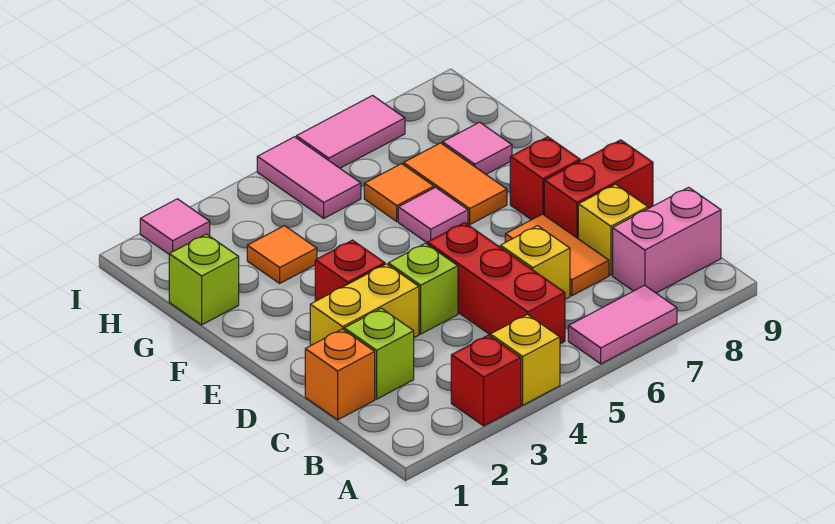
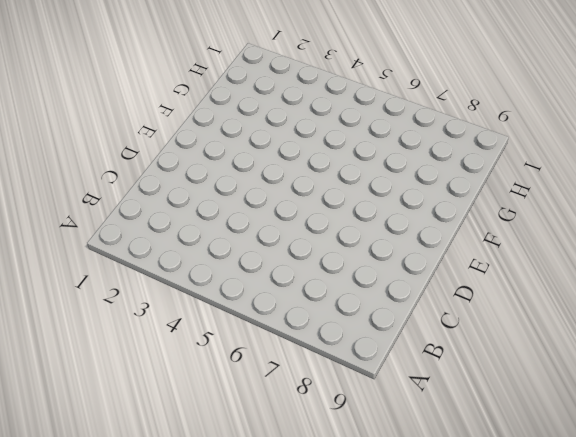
none -> red 1x1 brick [451,335,521,426]
none -> yellow 1x1 brick [490,314,560,405]
none -> pink 1x2 tile [568,285,677,364]

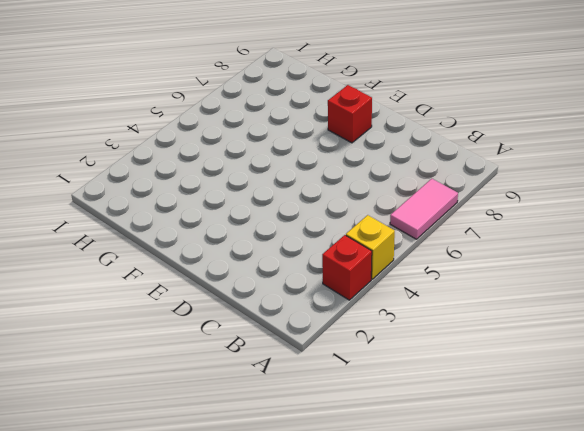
none -> red 1x3 brick [427,223,565,344]
none -> pink 1x2 brick [613,187,721,293]
none -> orange 1x1 brick [305,329,375,420]

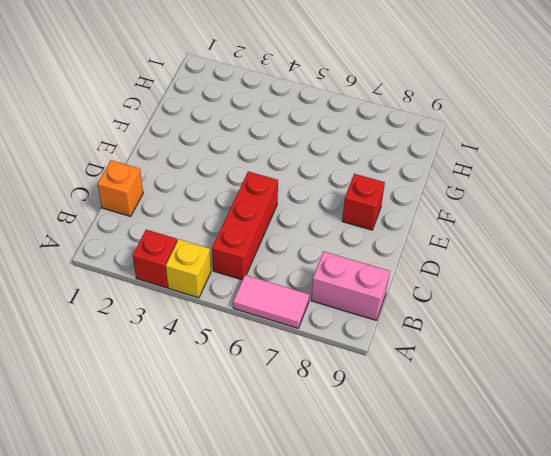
none -> lime 1x1 brick [344,308,414,399]
none -> yellow 1x1 brick [500,226,570,299]
none -> orange 1x2 tile [505,214,609,296]

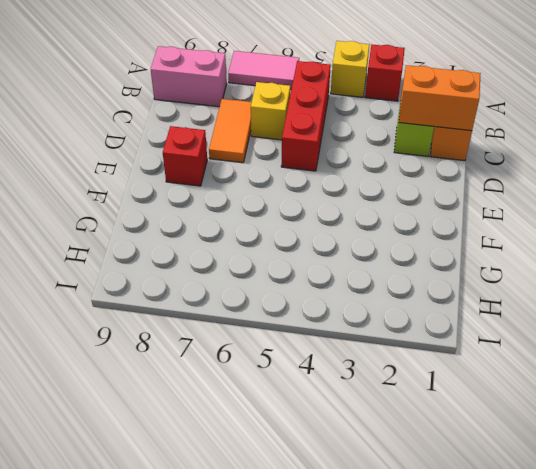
orange 1x2 brick [399,65,481,131] -> none
none -> yellow 1x1 brick [578,184,648,275]
none -> yellow 1x2 brick [310,264,419,346]
none -> lime 1x1 brick [388,243,458,334]

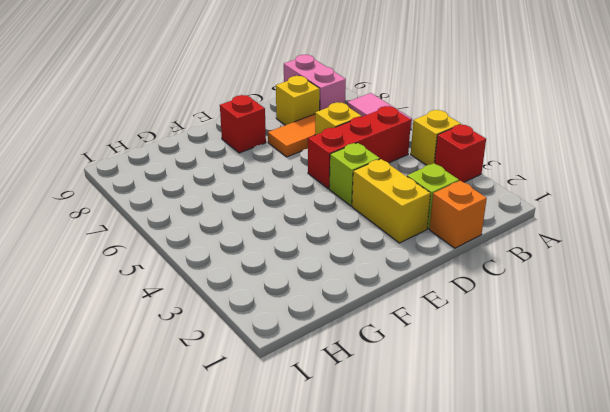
none -> red 1x2 brick [544,140,653,238]
none -> red 1x1 brick [315,240,385,301]
none -> pink 1x1 tile [398,187,468,242]

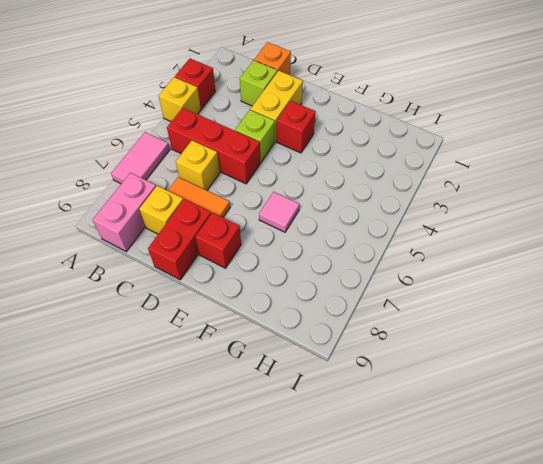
none -> orange 1x2 tile [403,143,507,224]
none -> lime 1x1 brick [169,234,239,325]
none -> orange 1x1 tile [247,226,317,283]

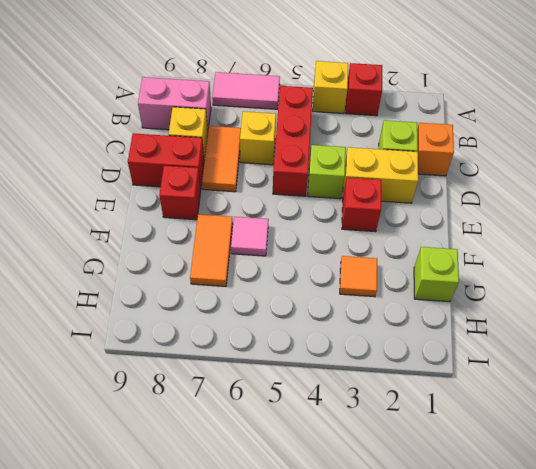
none -> orange 1x1 tile [364,164,434,221]
none -> pink 1x1 tile [442,122,512,174]
none -> pink 1x2 tile [257,137,361,218]

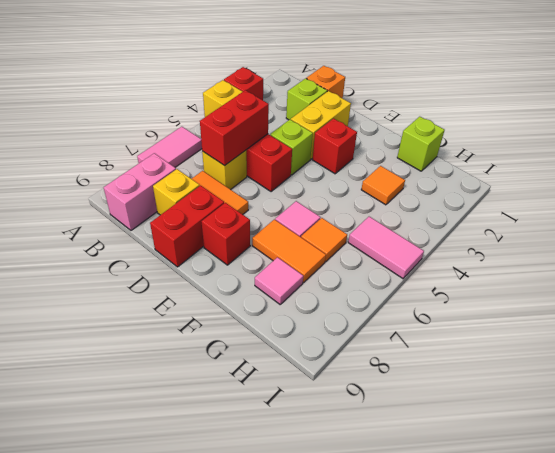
red 1x2 brick [200,90,269,166] -> none
none -> pink 1x1 tile [140,199,210,254]
none -> pink 1x2 tile [296,96,405,168]

